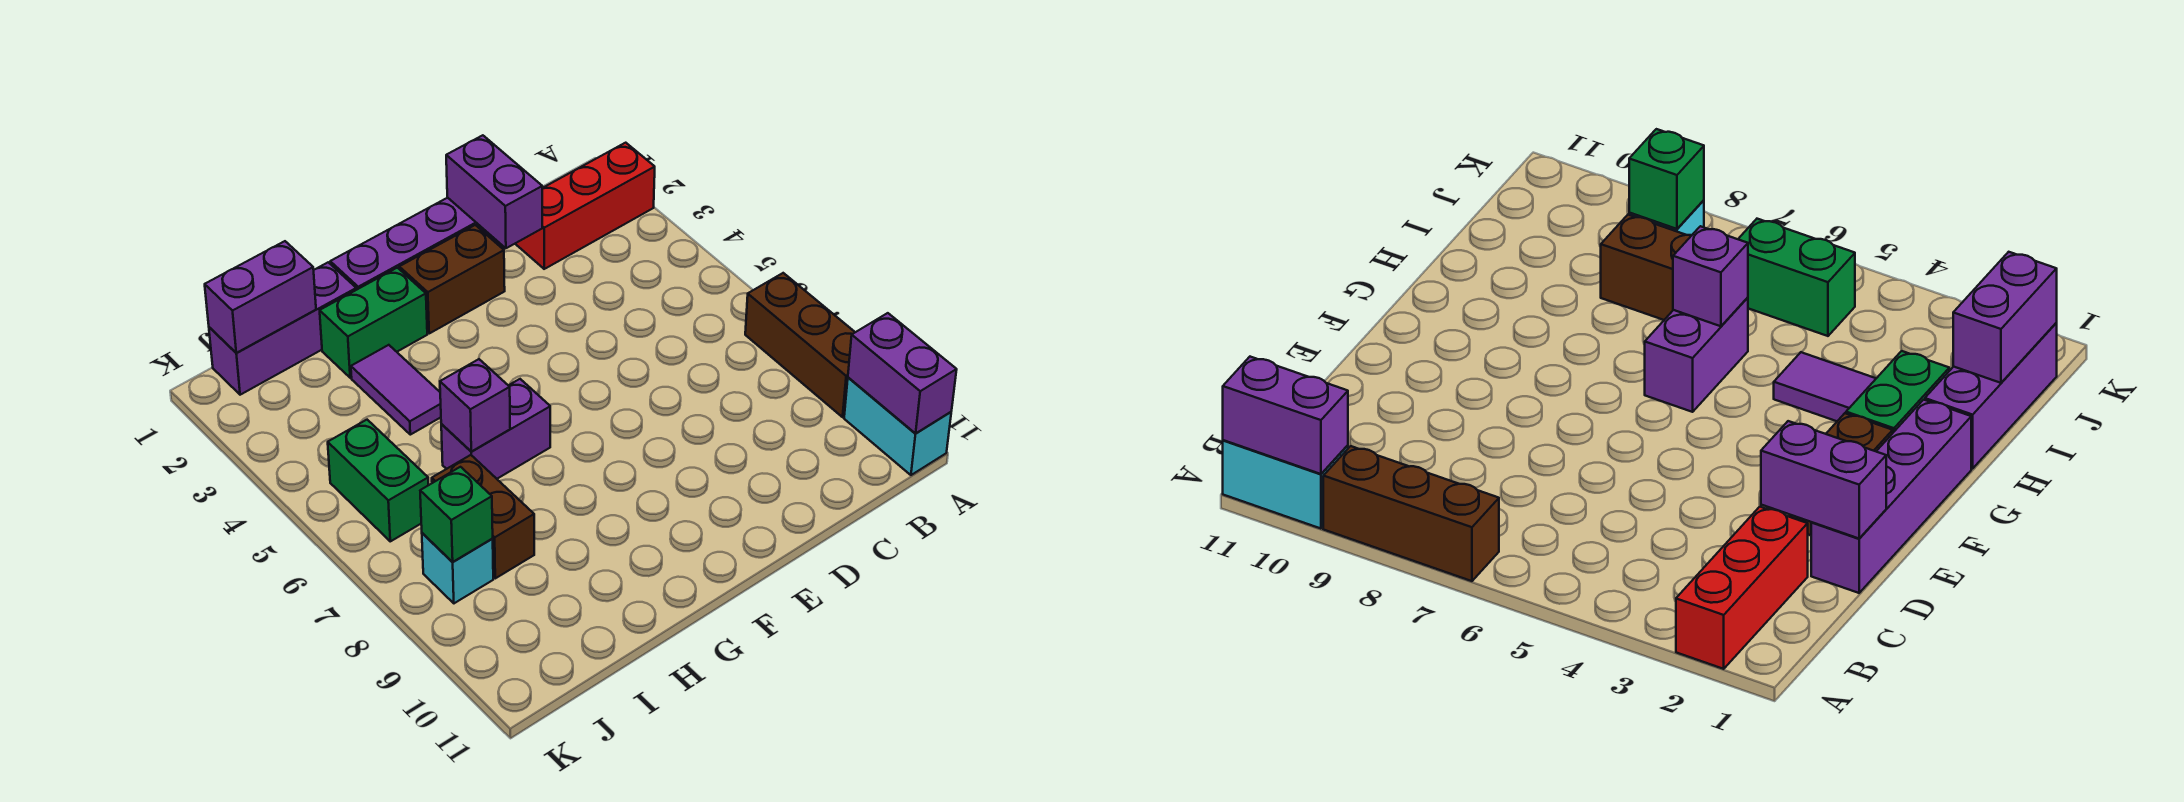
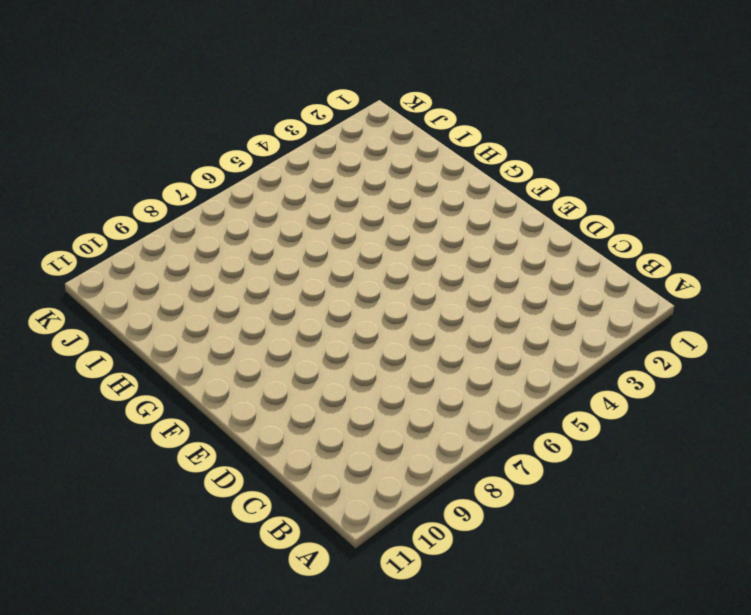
none -> red 1x3 brick [516,143,655,269]
none -> brown 1x3 brick [745,273,855,417]
none -> cyan 1x2 brick [844,378,951,475]

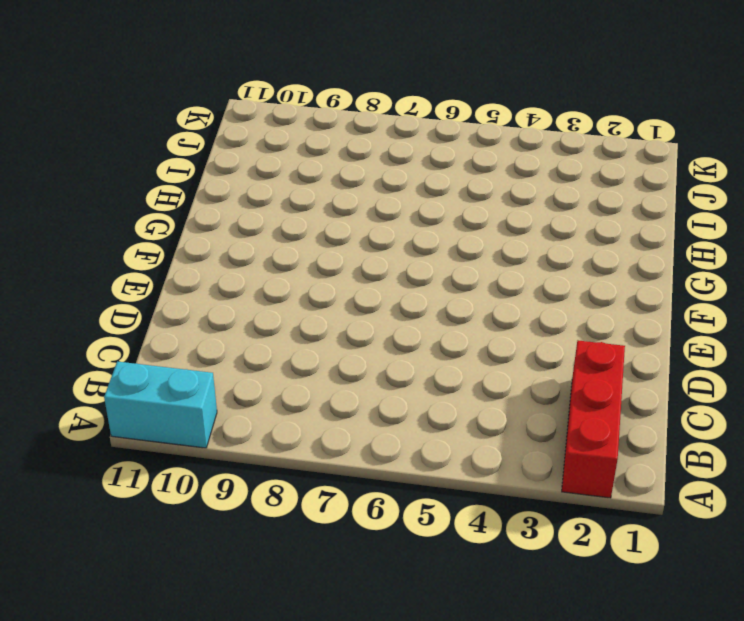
none -> brown 1x3 brick [745,273,855,417]
none -> purple 1x4 brick [330,198,505,290]
none -> brown 1x2 brick [399,225,505,333]

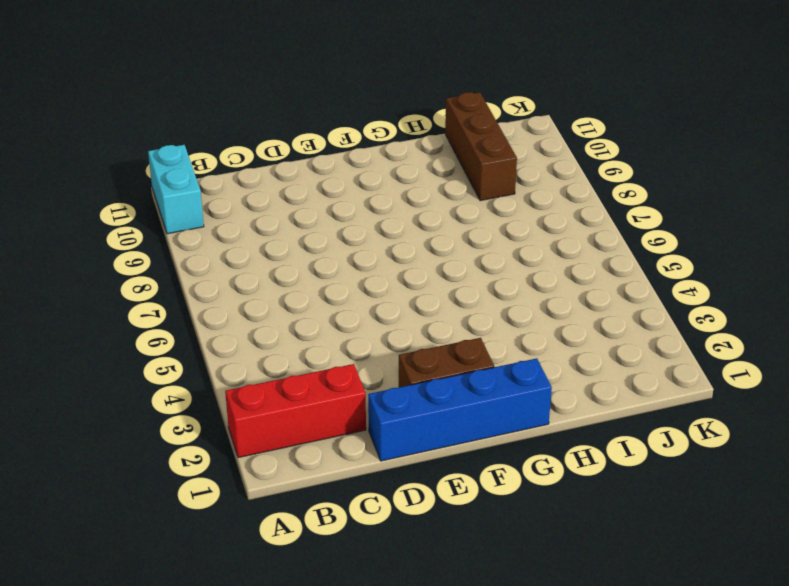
blue 1x4 brick [368,358,552,461] -> purple 1x4 brick [330,198,505,290]
brown 1x3 brick [445,92,517,201] -> brown 1x3 brick moved to [745,273,855,417]
none -> green 1x2 brick [320,268,427,378]
none -> purple 1x2 brick [441,379,550,479]
none -> purple 1x3 brick [209,262,356,395]

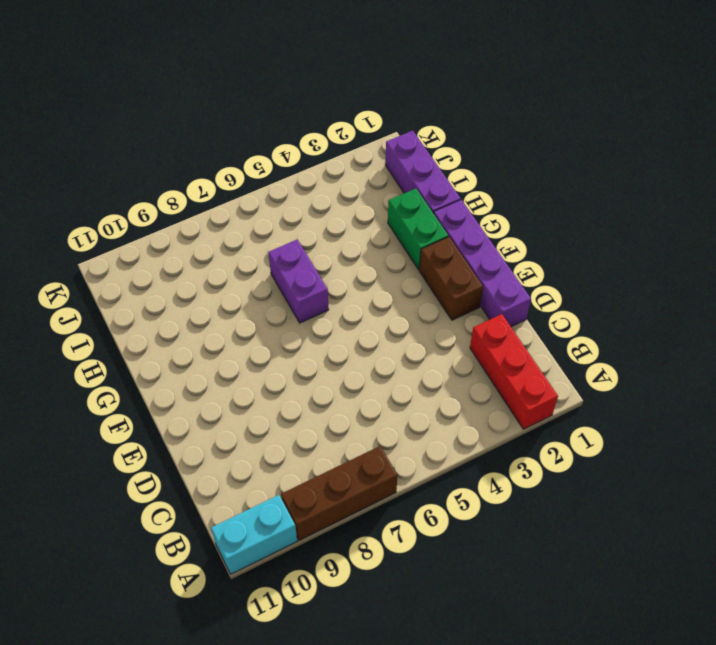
none -> purple 1x2 tile [351,345,441,435]
none -> brown 1x2 brick [432,455,534,578]
none -> green 1x2 brick [328,420,428,541]

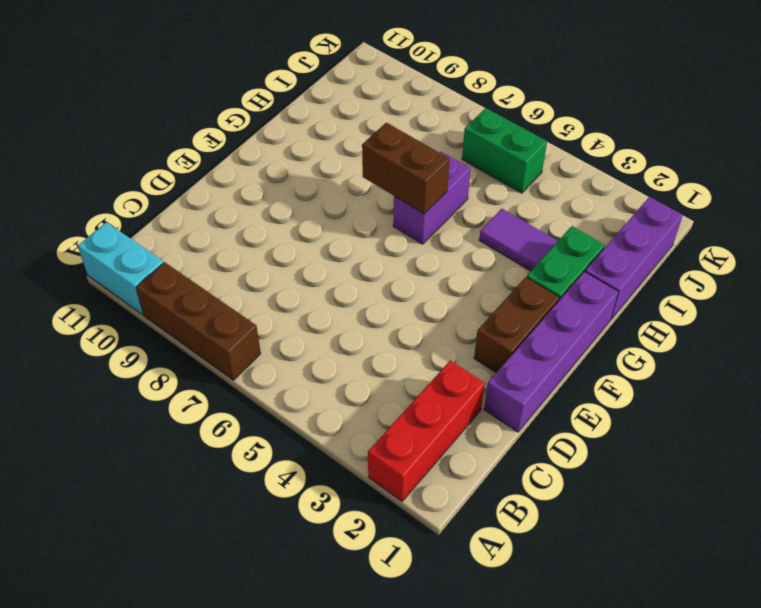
brown 1x2 brick [362,123,450,214] -> brown 1x2 brick moved to [432,455,534,578]
none -> cyan 1x1 brick [422,533,493,603]
none -> purple 1x2 brick [848,313,957,433]
none -> purple 1x2 brick [446,135,542,248]

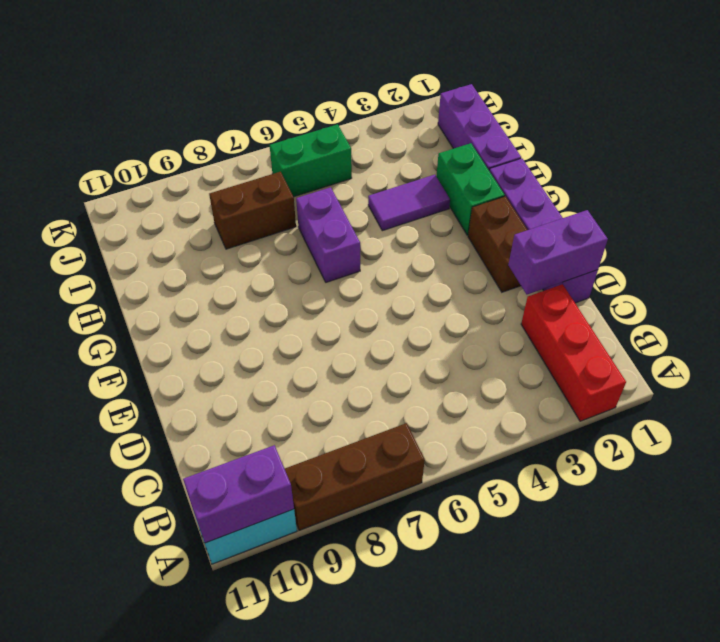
none -> cyan 1x1 brick [422,533,493,603]
none -> purple 1x1 brick [440,359,510,452]
none -> purple 1x2 brick [205,241,316,353]

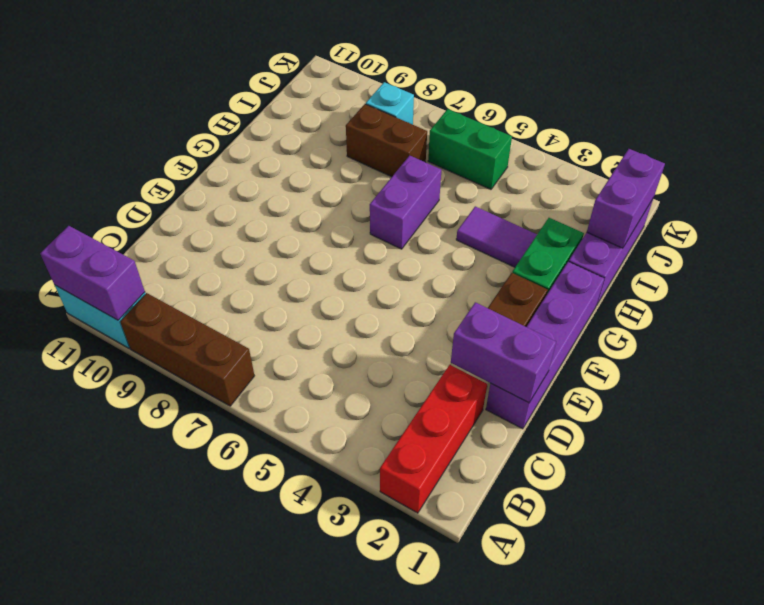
none -> purple 1x1 brick [440,359,510,452]
none -> green 1x1 brick [420,467,493,562]

